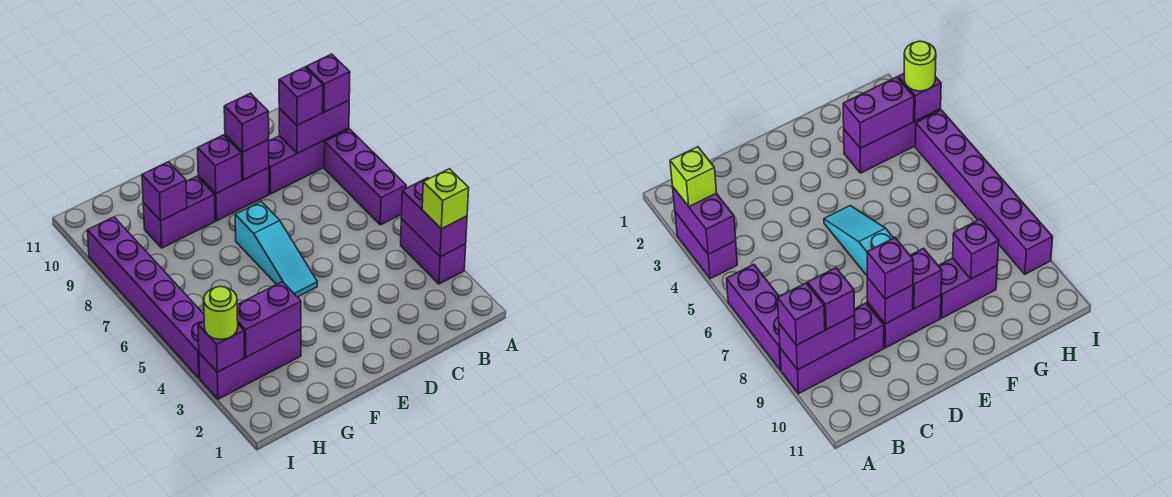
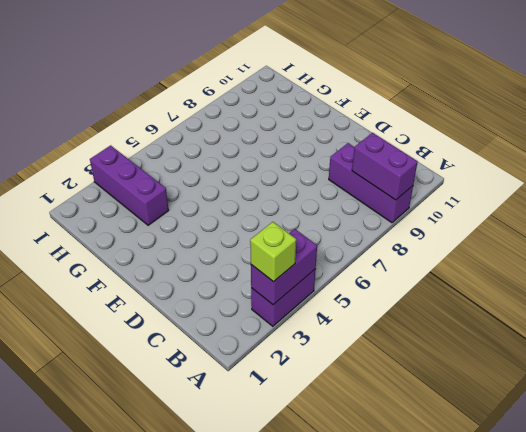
none -> purple 1x3 brick [324,129,406,225]
none -> purple 1x2 brick [198,168,269,221]
none -> cyan 1x3 slope [235,202,317,297]

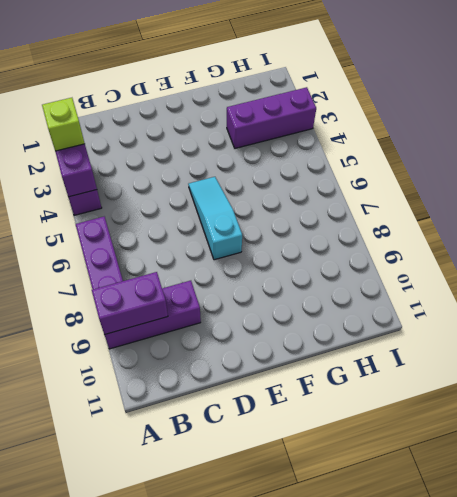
none -> purple 1x2 brick [198,168,269,221]
none -> purple 1x2 brick [143,176,215,248]
none -> purple 1x6 brick [87,217,204,378]

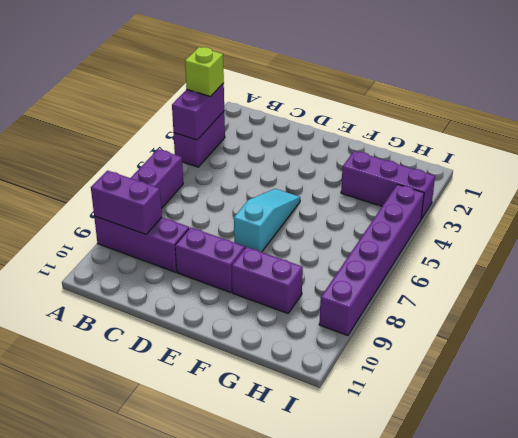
none -> purple 1x1 brick [225,135,269,180]
none -> purple 1x1 brick [198,135,242,193]
none -> purple 1x2 brick [237,282,301,357]

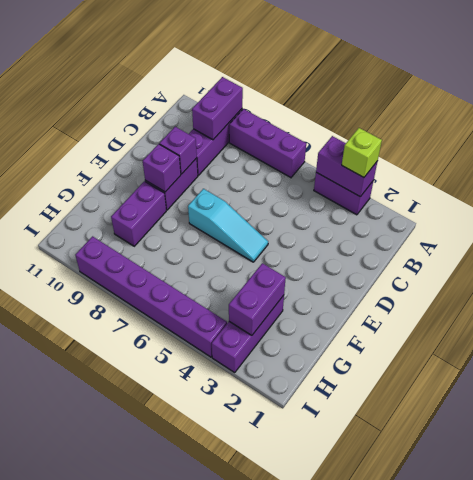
none -> purple 1x1 brick [142,162,187,221]
none -> purple 1x1 brick [198,322,244,372]
none -> purple 1x1 brick [306,54,350,112]

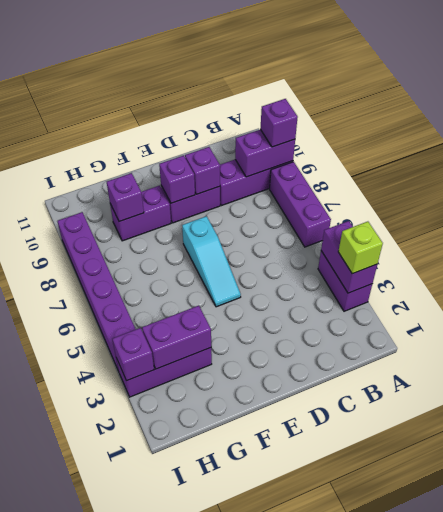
none -> purple 1x1 brick [279,67,323,125]
none -> purple 1x1 brick [224,93,269,152]
none -> lime 1x1 round brick [204,286,238,339]

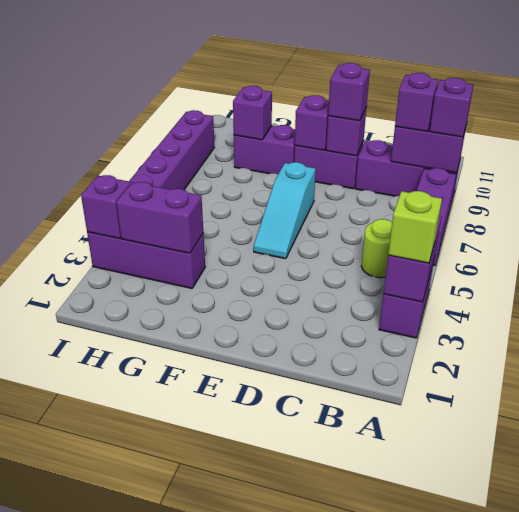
lime 1x1 round brick [361,219,392,278] -> lime 1x1 round brick moved to [204,286,238,339]

